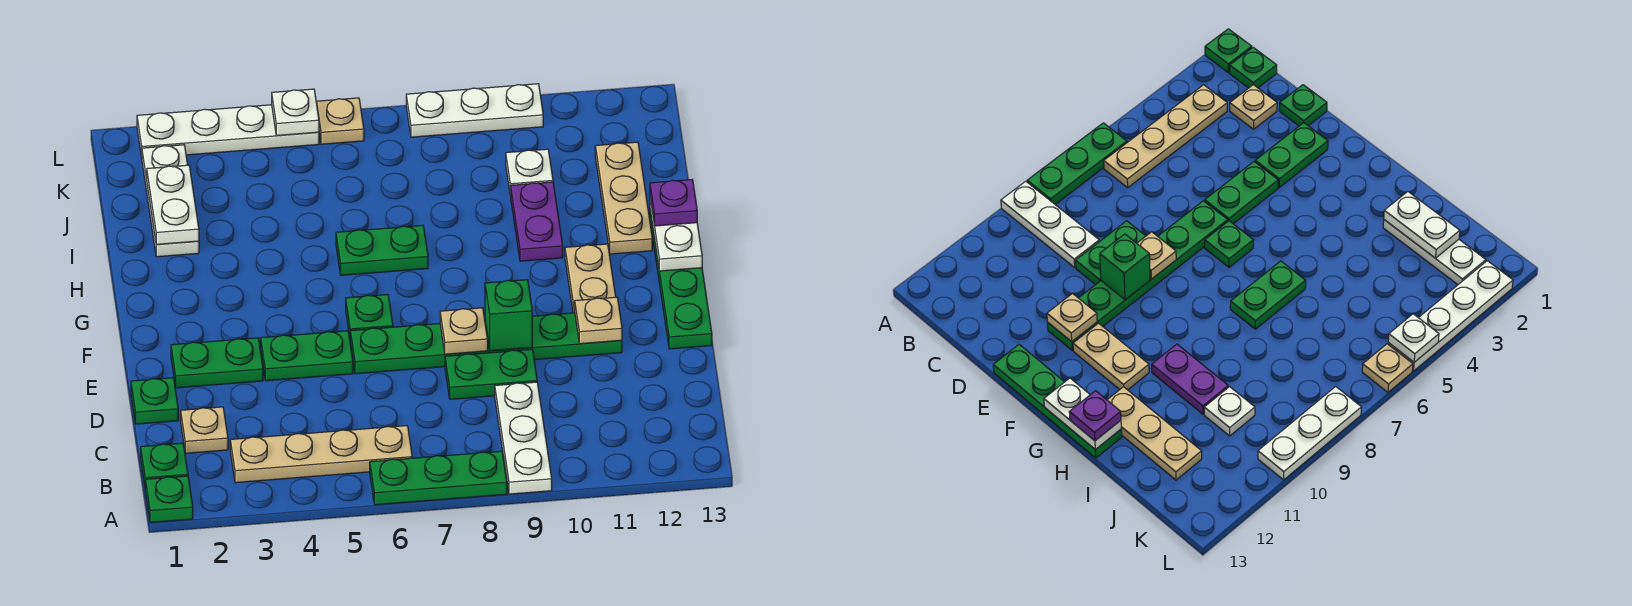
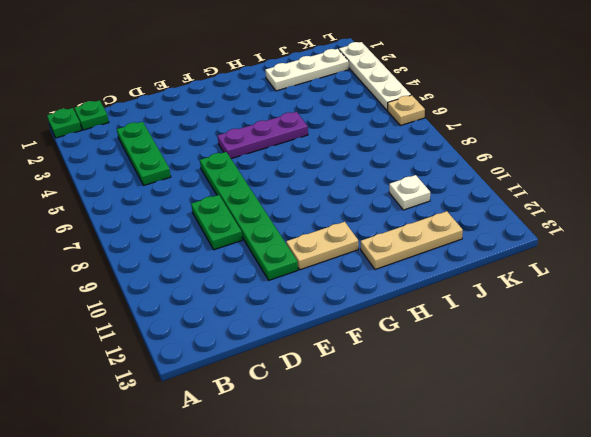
green 1x3 plate [117,122,171,185] -> green 1x3 plate moved to [370,451,507,505]
purple 1x3 plate [218,112,308,159] -> none
none -> white 1x3 plate [495,382,552,494]
none -> tan 1x4 plate [230,426,412,483]
none -> tan 1x1 plate [181,407,228,453]

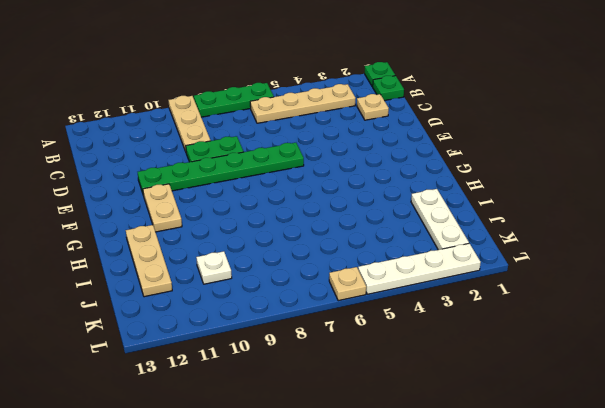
tan 1x3 plate [169,96,211,152] -> white 1x3 plate [495,382,552,494]
none -> green 1x1 plate [131,378,178,424]
none -> green 1x2 plate [171,338,263,388]
none -> green 1x2 plate [261,331,353,381]

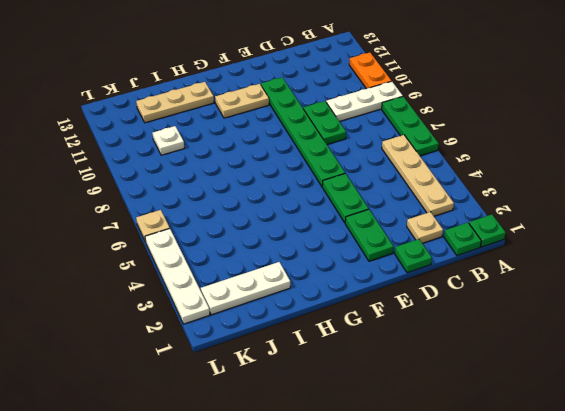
orange 1x2 plate [349,53,391,89] -> none
none -> green 1x4 plate [650,211,712,349]
none -> green 1x1 plate [346,294,393,336]
none -> green 1x2 plate [336,225,428,275]

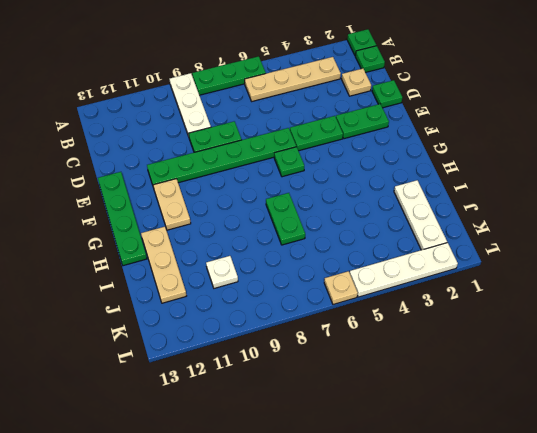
green 1x2 plate [266,193,305,245] -> green 1x2 plate turned to [336,225,428,275]
none -> purple 1x2 plate [511,182,563,261]
none -> white 1x3 plate [406,84,543,137]
none -> tan 1x1 plate [440,308,488,354]

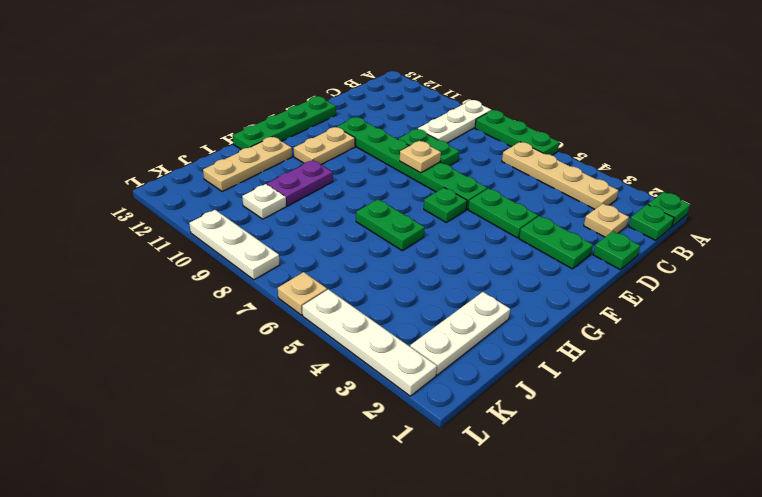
none -> green 1x1 brick [485,280,532,351]
none -> tan 1x1 plate [575,297,622,344]
none -> white 1x2 plate [650,198,702,271]

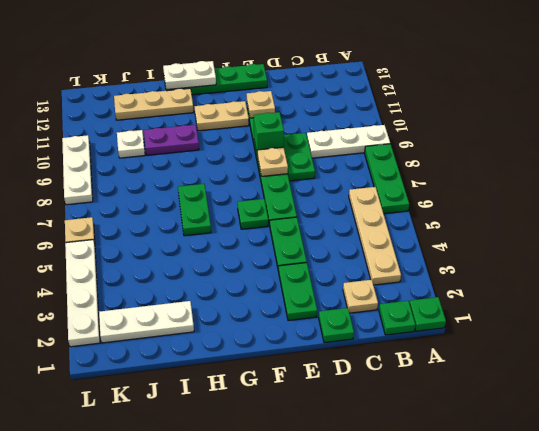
none -> white 1x2 plate [147,165,199,244]
none -> white 1x1 plate [272,89,319,135]
none -> purple 1x1 plate [650,180,697,226]

